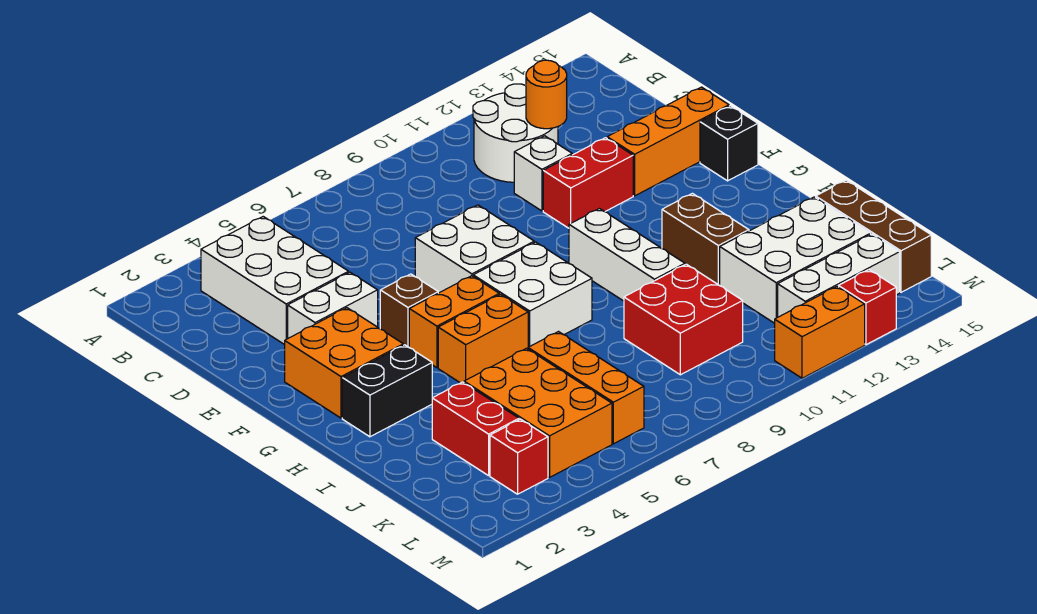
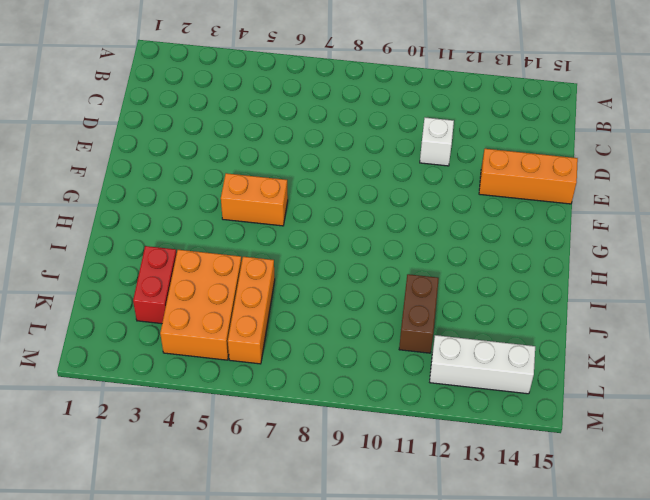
brown 1x2 brick [399,274,439,353] -> brown 1x2 brick moved to [662,193,749,285]
none -> white 2x3 brick [201,217,349,345]
none -> white 2x2 round brick [473,84,558,182]
none -> white 1x2 brick [288,272,378,338]

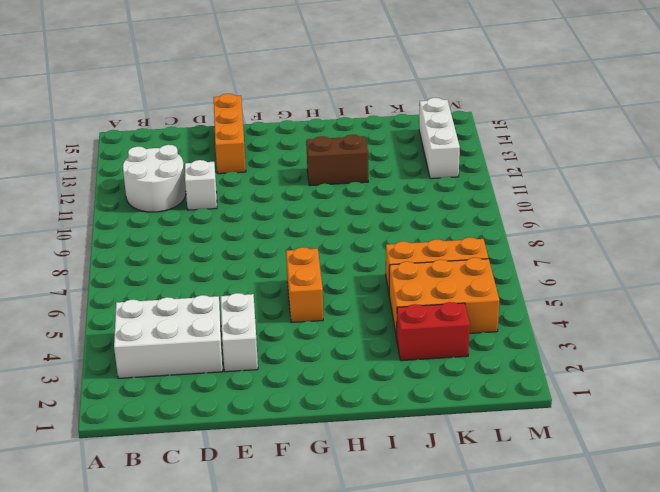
none -> white 2x2 brick [415,205,534,293]
none -> red 1x2 brick [543,138,633,228]
none -> orange 2x2 brick [285,308,403,418]

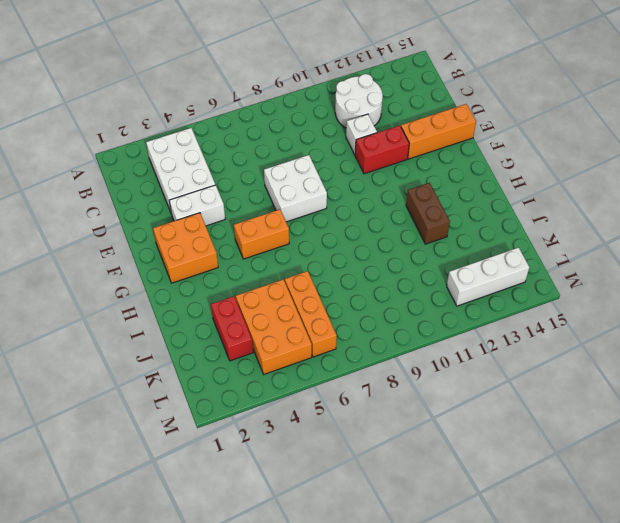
none -> brown 1x1 brick [380,274,438,347]
none -> black 1x1 brick [700,106,758,181]
none -> white 2x2 brick [473,242,592,347]

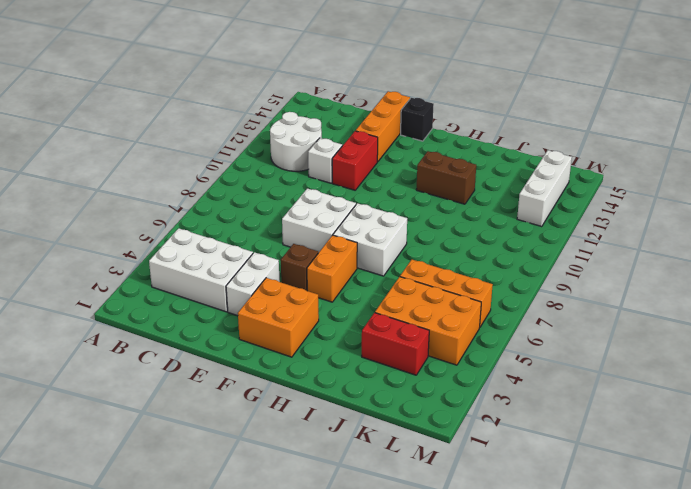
none -> white 1x3 brick [569,209,685,301]
none -> black 1x2 brick [342,345,432,437]
none -> orange 1x2 brick [438,294,528,383]

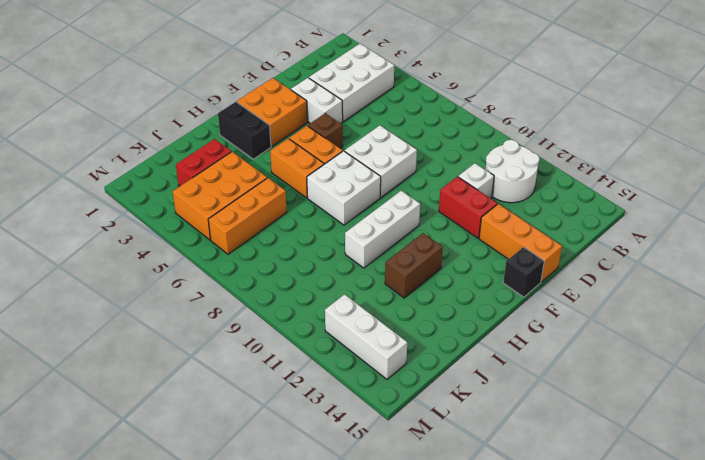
none -> red 2x2 brick [624,264,743,375]
none -> white 2x3 brick [720,197,871,323]
none -> brown 1x3 brick [816,180,931,292]

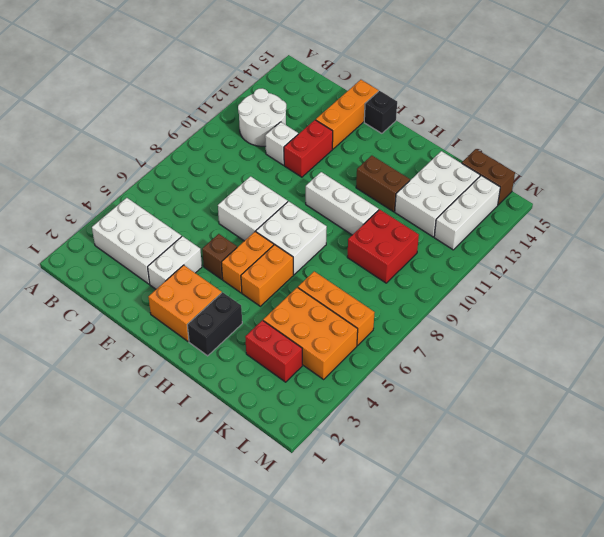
brown 1x2 brick [462,149,515,205] -> brown 1x3 brick [816,180,931,292]
none -> red 1x1 brick [490,419,548,494]
none -> orange 1x2 brick [775,287,865,378]
none -> red 1x1 brick [839,270,896,345]

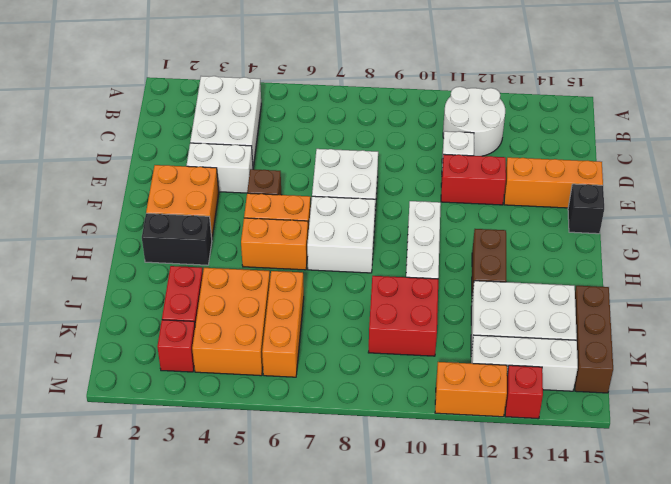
none -> orange 1x1 round brick [526,60,567,129]

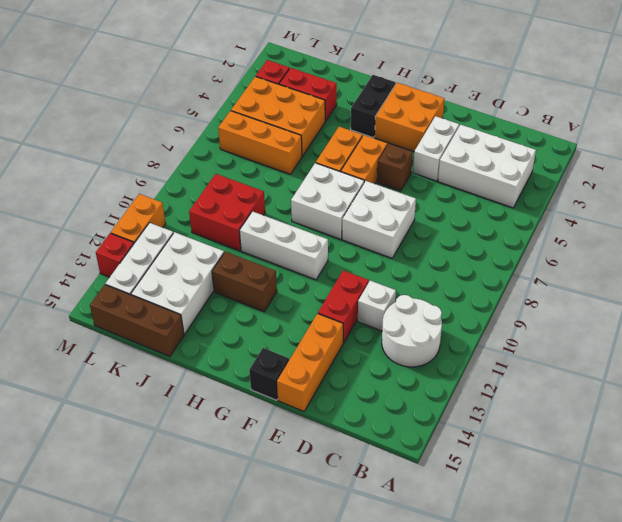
none -> orange 1x1 round brick [526,60,567,129]

